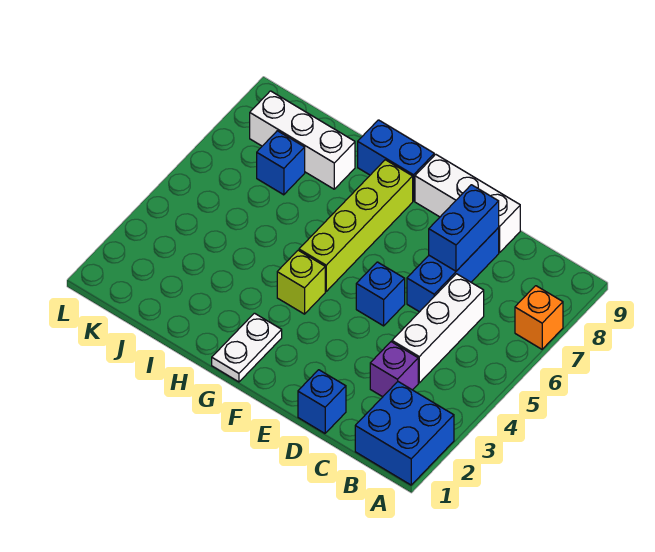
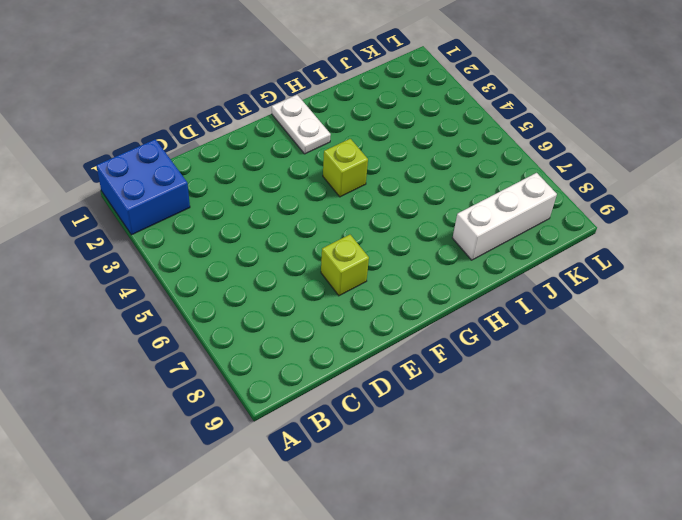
lime 1x1 brick [321,235,369,296] -> none
none -> orange 1x1 brick [515,286,563,349]
none -> purple 1x1 brick [370,342,418,397]
none -> white 1x3 brick [392,274,484,383]

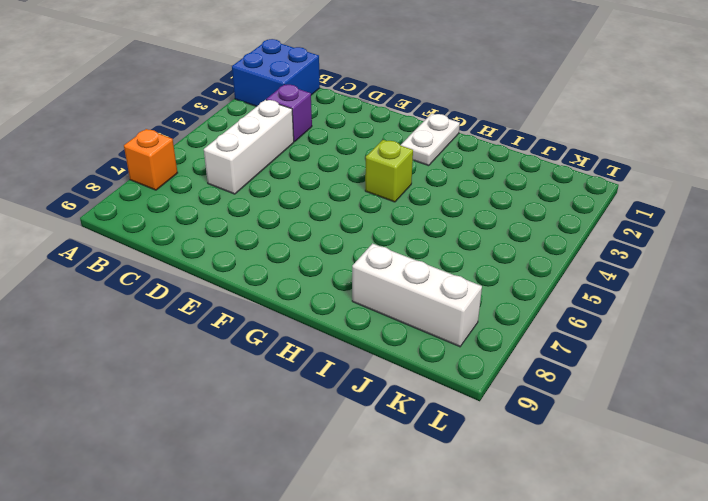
none -> blue 1x1 brick [298,370,346,433]
none -> blue 1x3 brick [407,228,499,312]
none -> white 1x3 brick [415,154,520,253]

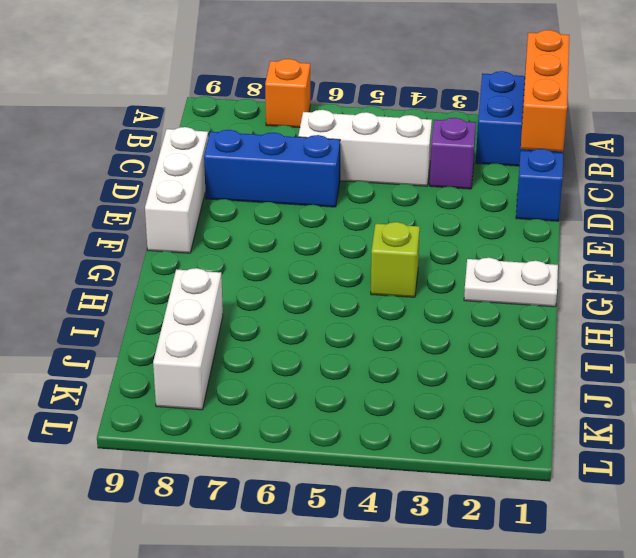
orange 1x3 brick [521,30,569,151] -> none
none -> blue 1x1 brick [356,262,405,326]
none -> lime 1x4 brick [299,160,413,291]
none -> blue 1x2 brick [358,120,434,201]

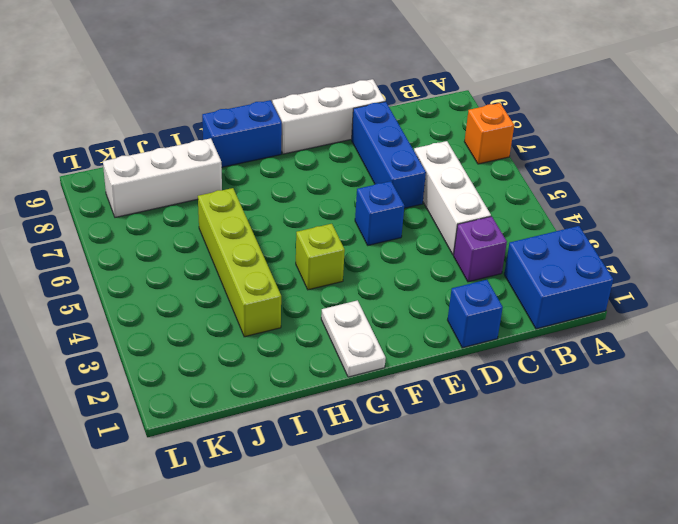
lime 1x4 brick [198,188,281,337] -> lime 1x4 brick moved to [299,160,413,291]
none -> blue 1x1 brick [257,131,305,195]
none -> blue 1x2 brick [429,185,499,271]

